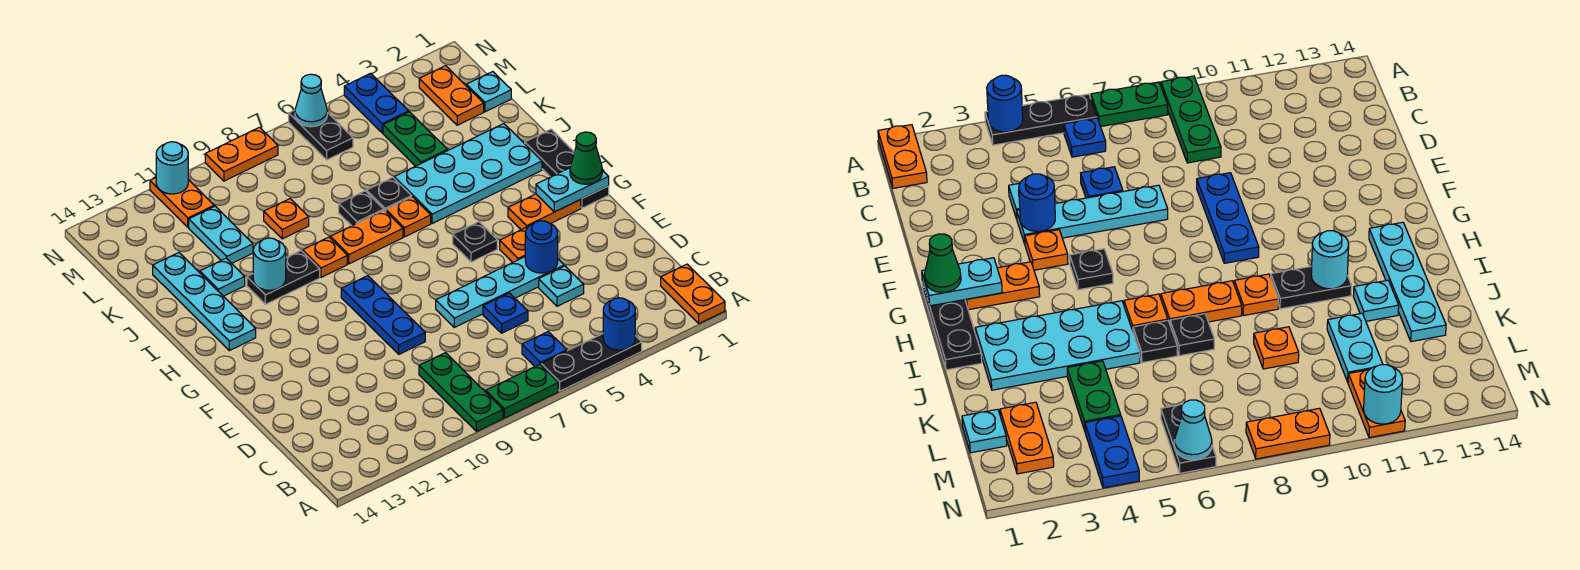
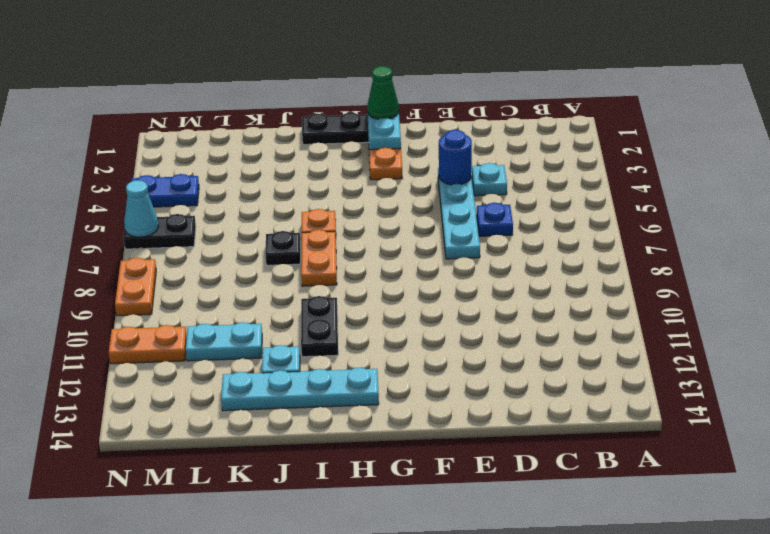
none -> orange 1x2 plate [661,264,725,324]
none -> black 1x3 plate [541,334,642,391]
none -> green 1x2 plate [486,364,558,418]
none -> green 1x3 plate [419,353,503,432]

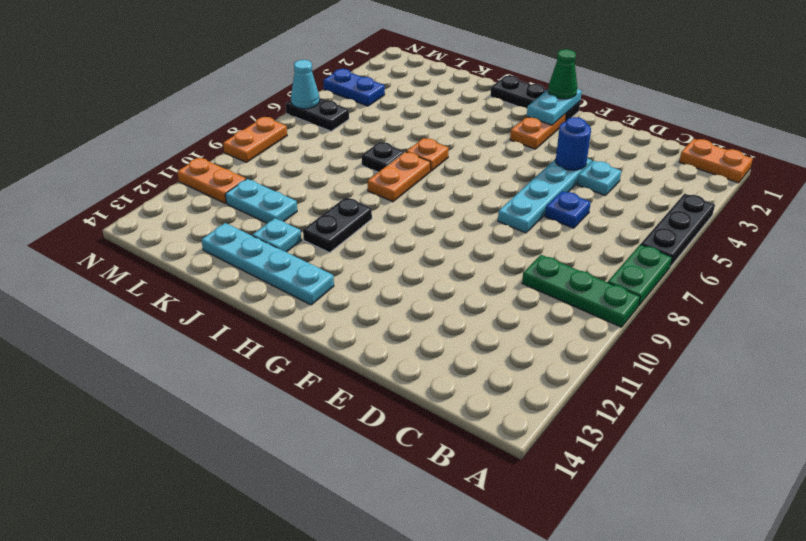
none -> blue 1x1 plate [522,332,567,366]
none -> blue 1x3 plate [341,276,425,354]
none -> orange 1x1 plate [500,228,527,262]
none -> black 1x1 plate [453,222,497,262]

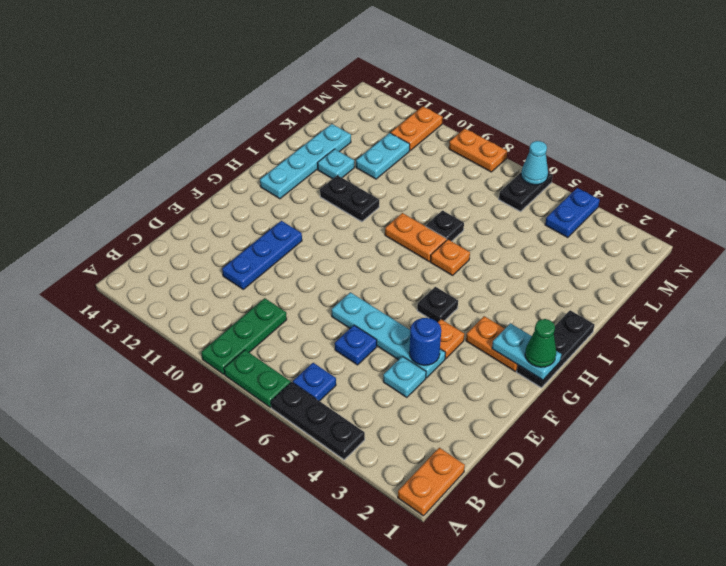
blue 1x3 plate [222,221,302,289] -> blue 1x3 plate moved to [341,276,425,354]
none -> cyan 2x4 plate [394,124,542,224]
none -> orange 1x1 plate [303,237,347,277]
none -> black 1x1 plate [366,177,411,211]
none -> green 1x2 plate [383,112,448,166]

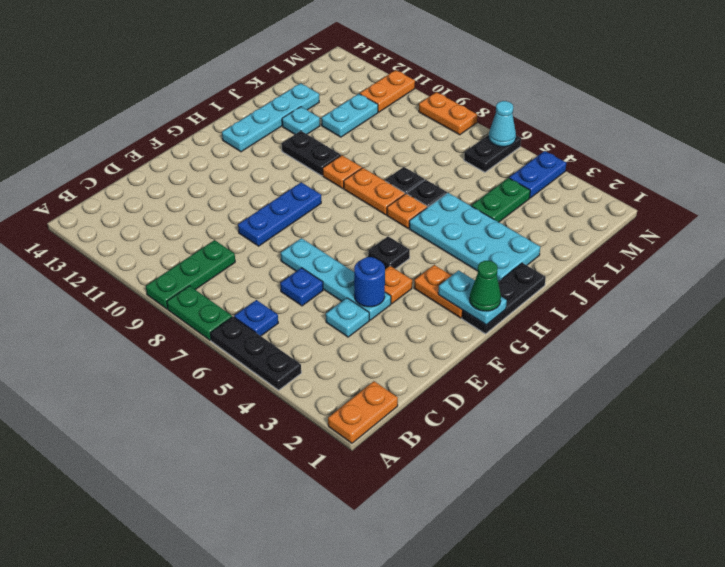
none -> orange 1x1 plate [264,199,309,239]
none -> cyan 1x1 plate [466,72,511,112]
none -> orange 1x2 plate [419,66,484,125]
none -> blue 1x1 round brick [603,298,635,350]

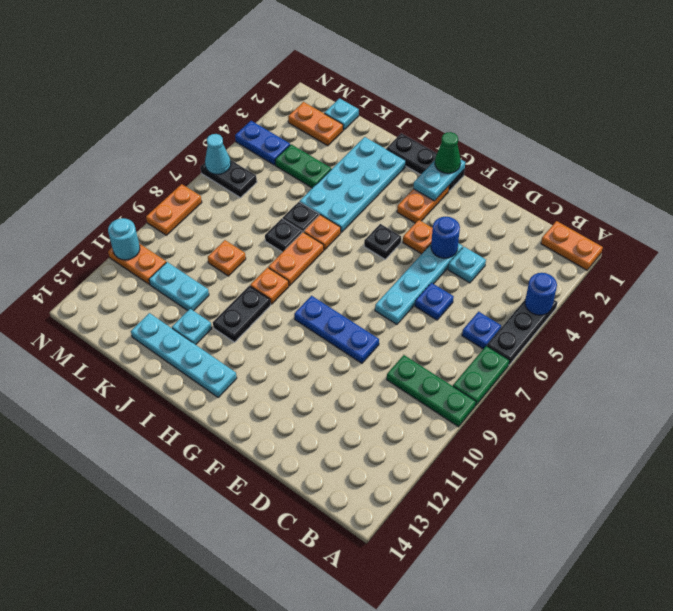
none -> cyan 1x1 round brick [253,238,286,290]

